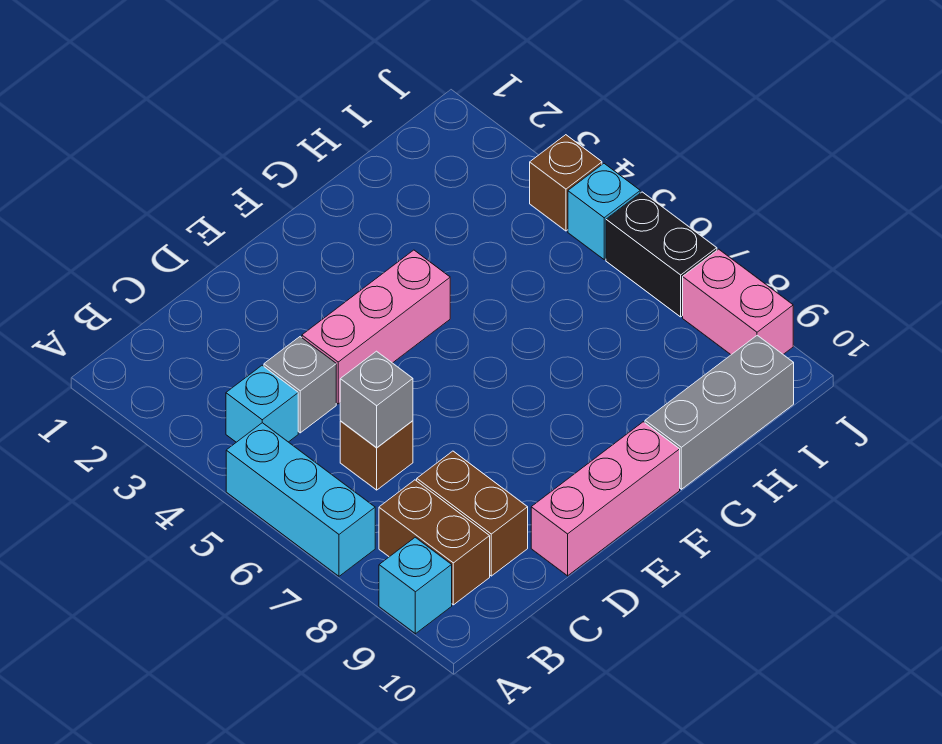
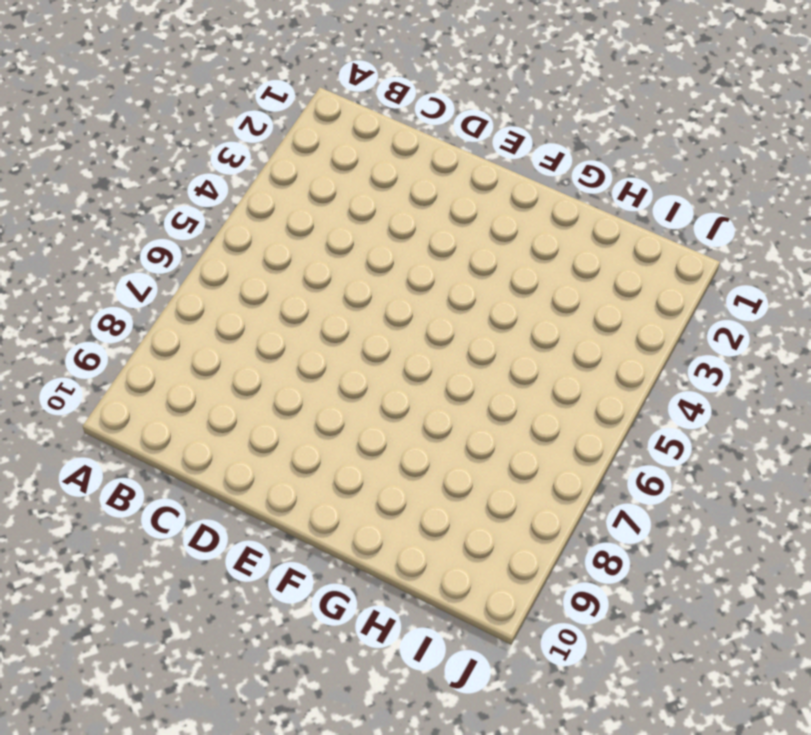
none -> cyan 1x3 brick [226,423,375,576]
none -> cyan 1x1 brick [379,537,452,634]
none -> cyan 1x1 brick [226,365,298,442]

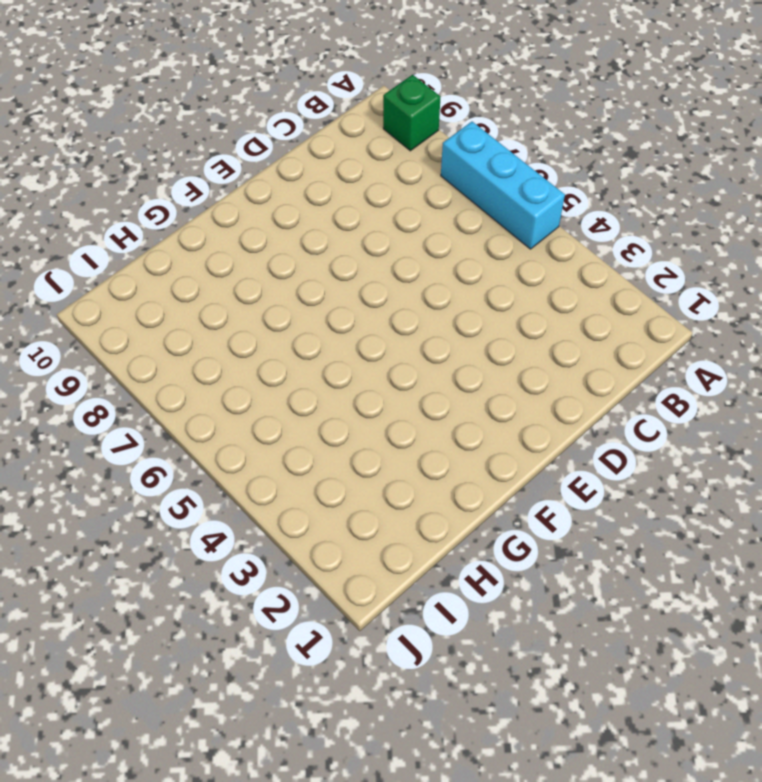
green 1x1 brick [383,75,440,151] -> cyan 1x1 brick [379,537,452,634]
none -> cyan 1x1 brick [226,365,298,442]
none -> brown 1x2 brick [379,480,490,605]
none -> grey 1x1 brick [264,337,336,433]

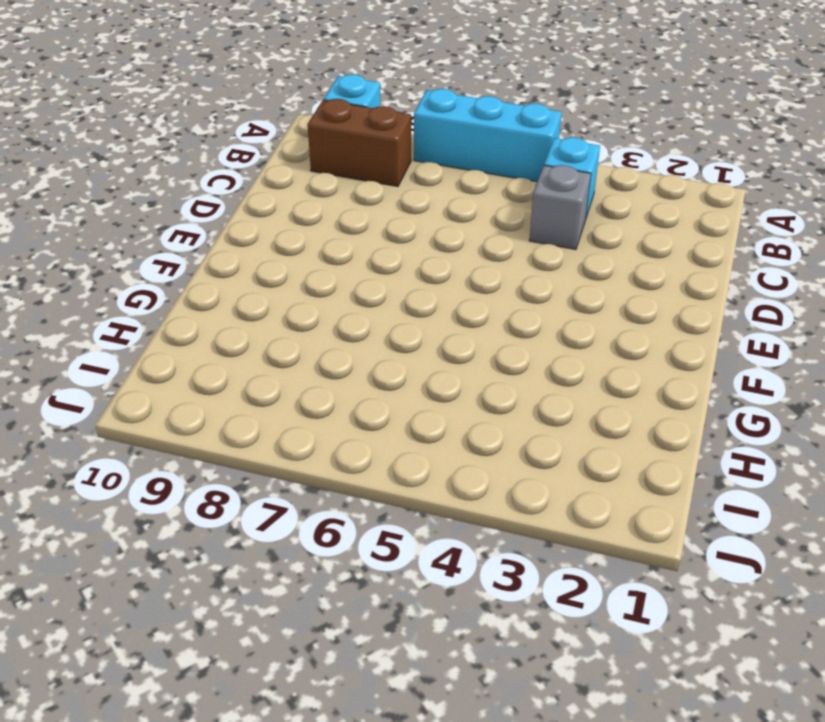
none -> brown 1x1 brick [340,421,413,490]
none -> brown 1x2 brick [417,451,528,576]
none -> pink 1x3 brick [302,250,450,404]

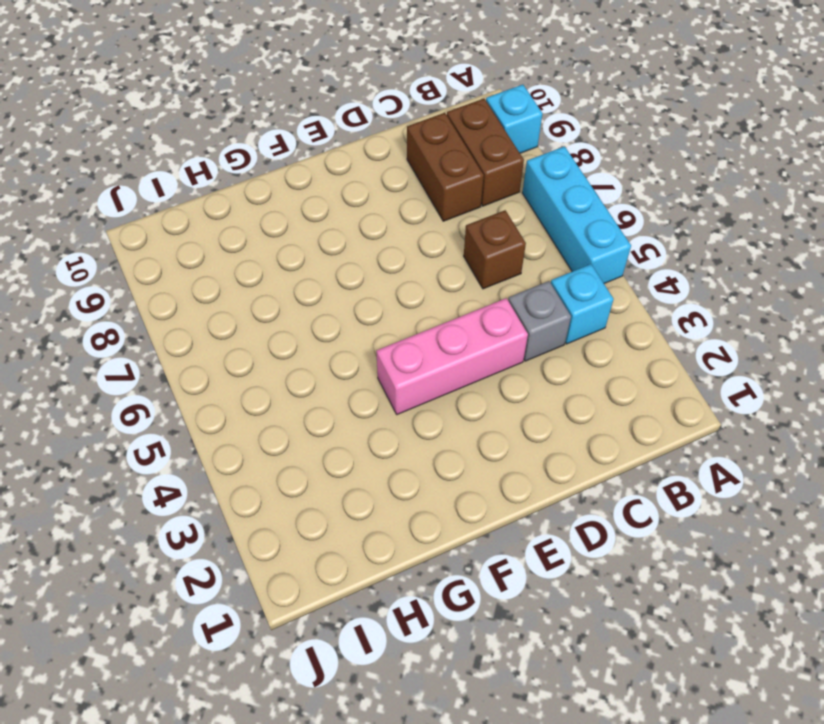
none -> pink 1x3 brick [531,422,680,576]
none -> grey 1x3 brick [645,335,794,489]
none -> brown 1x1 brick [530,135,602,231]

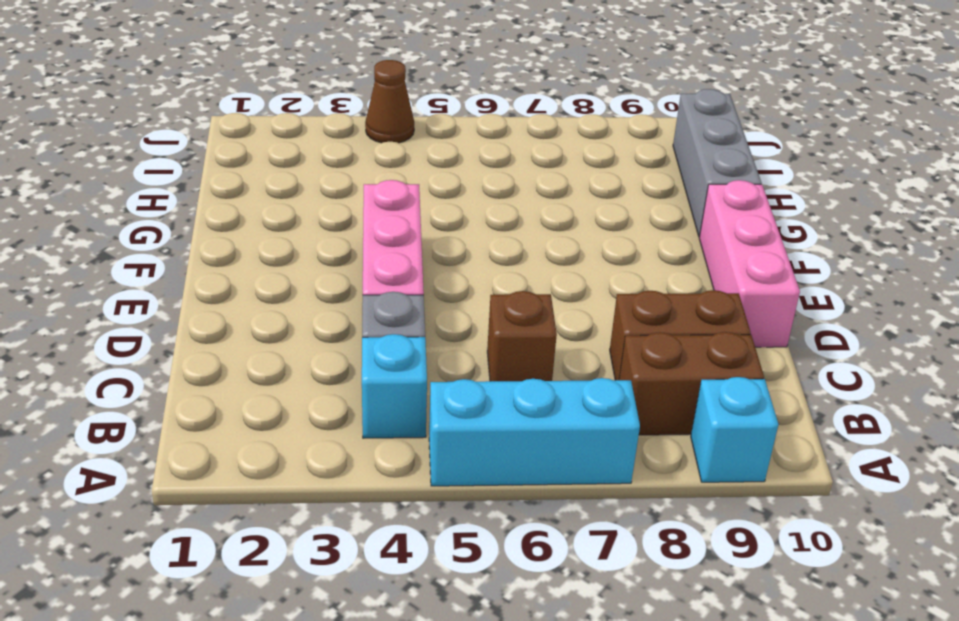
brown 1x1 cone [365,60,414,143] -> brown 1x1 brick [530,135,602,231]
none -> cyan 1x1 brick [568,164,640,259]
none -> black 1x2 brick [606,192,717,317]
none -> pink 1x2 brick [683,249,793,355]

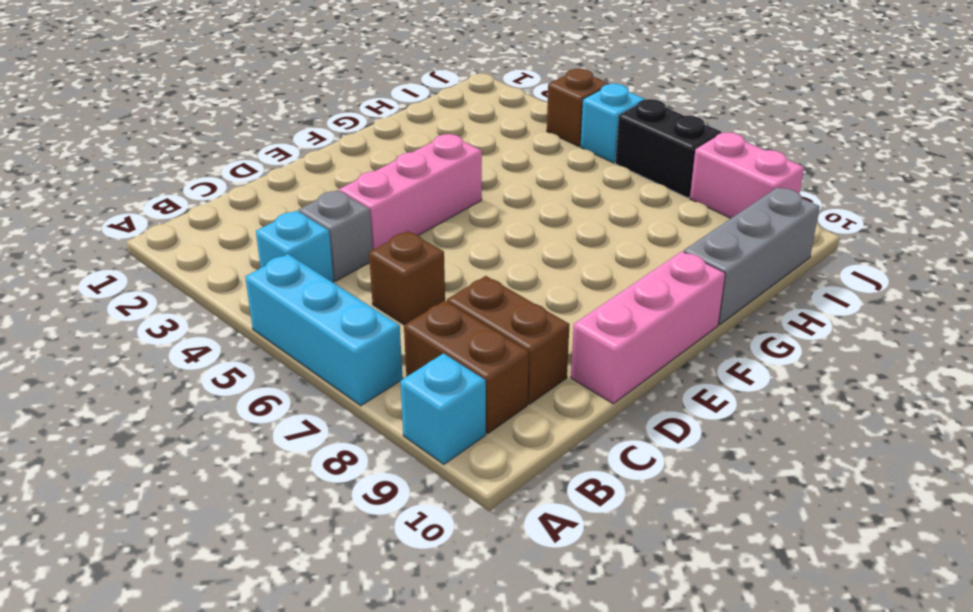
none -> grey 1x1 brick [340,351,413,447]

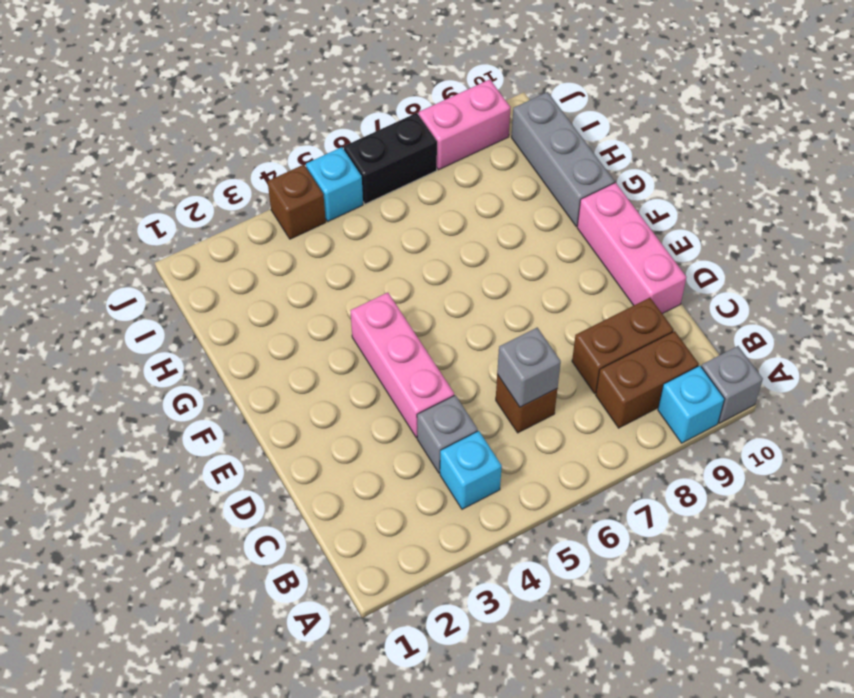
grey 1x1 brick [701,346,763,423] -> none
none -> cyan 1x3 brick [226,423,375,576]

